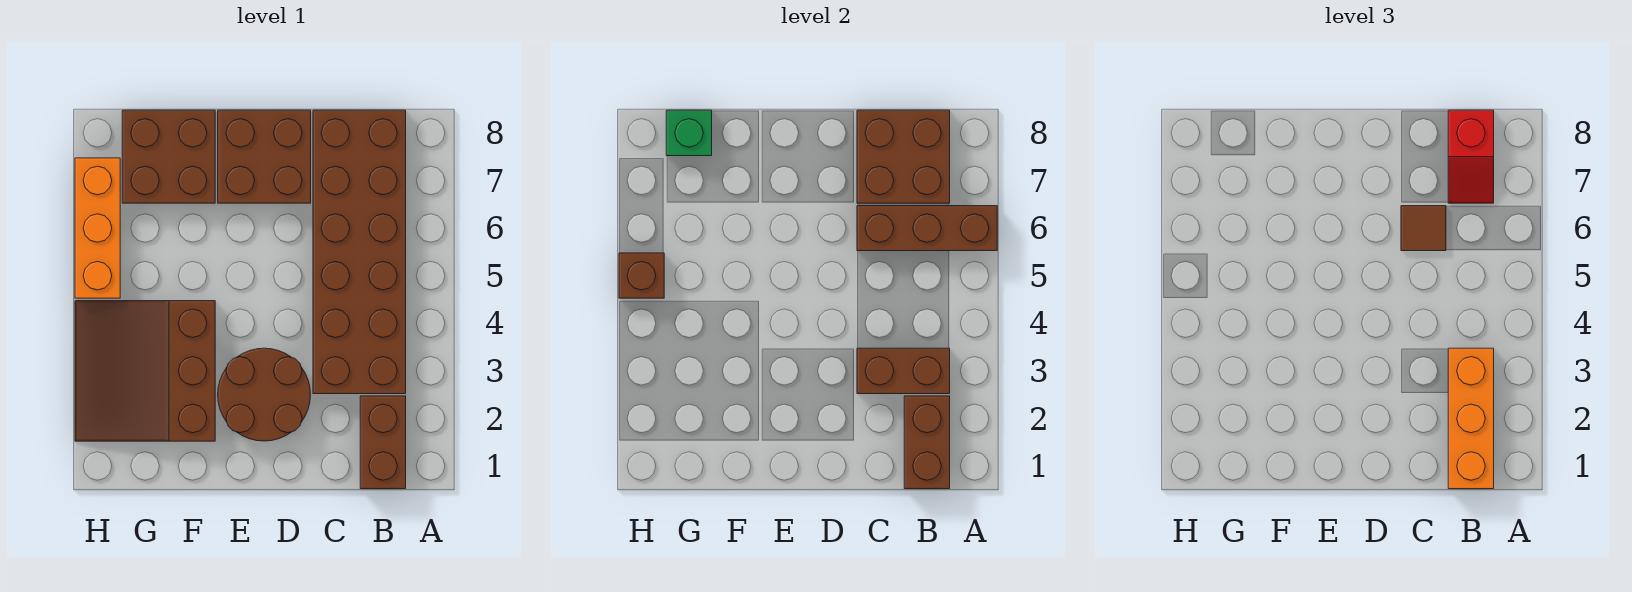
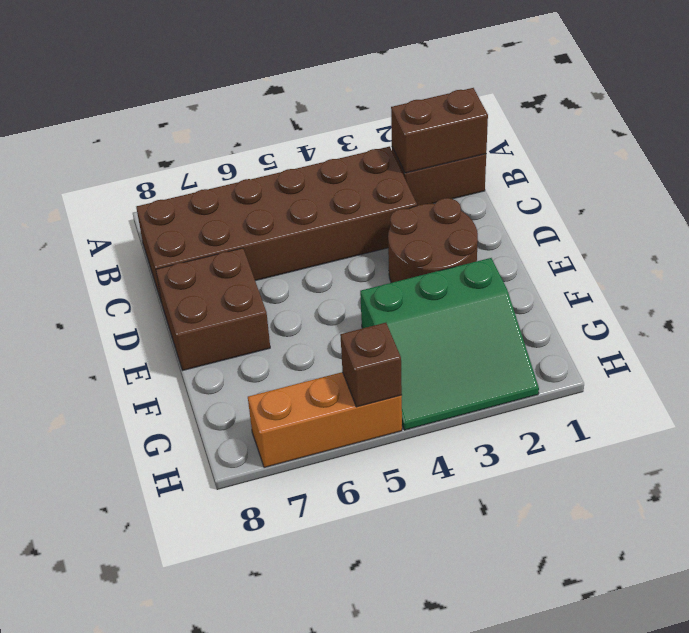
green 3x3 slope [360,258,539,430] -> brown 3x3 slope [75,301,215,441]
none -> brown 2x2 brick [122,110,215,203]
none -> brown 1x3 brick [857,206,997,251]
none -> brown 1x2 brick [857,348,950,394]

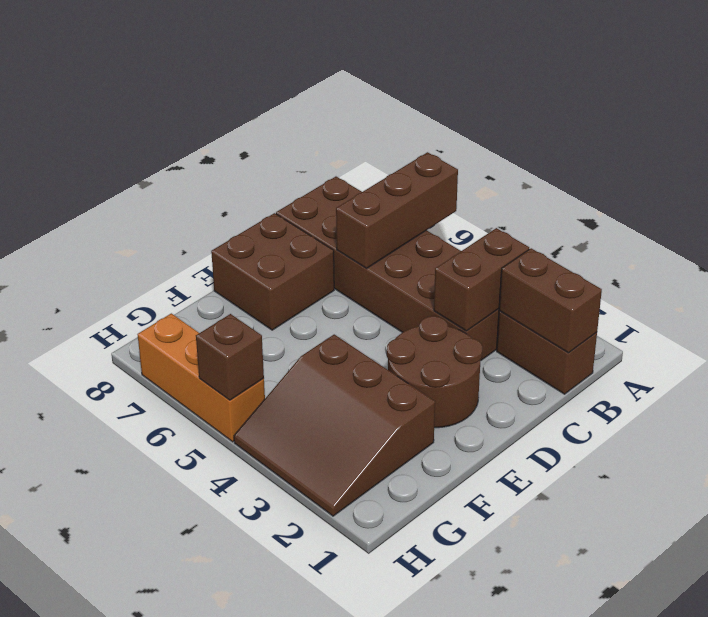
none -> brown 2x2 brick [122,110,215,203]
none -> brown 2x2 brick [857,110,950,203]
none -> green 1x1 brick [666,110,712,156]

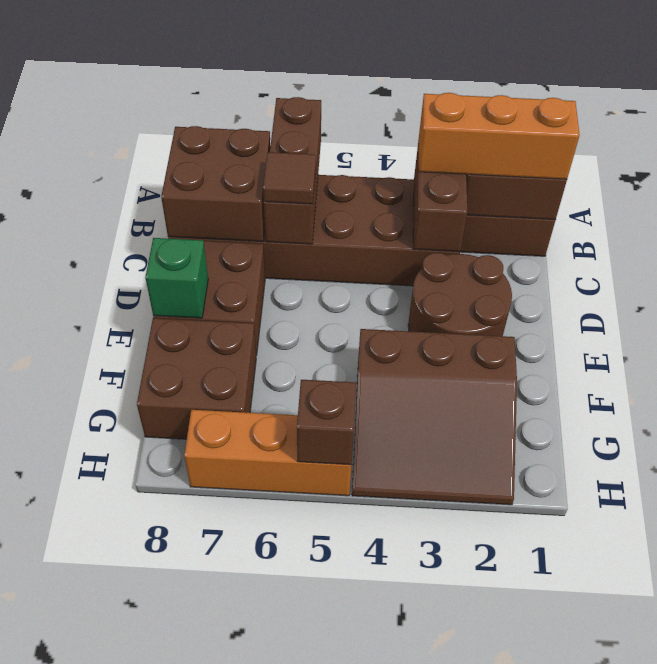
green 1x1 brick [145,238,208,318] -> green 1x1 brick moved to [666,110,712,156]
none -> red 1x2 slope [1448,110,1494,203]

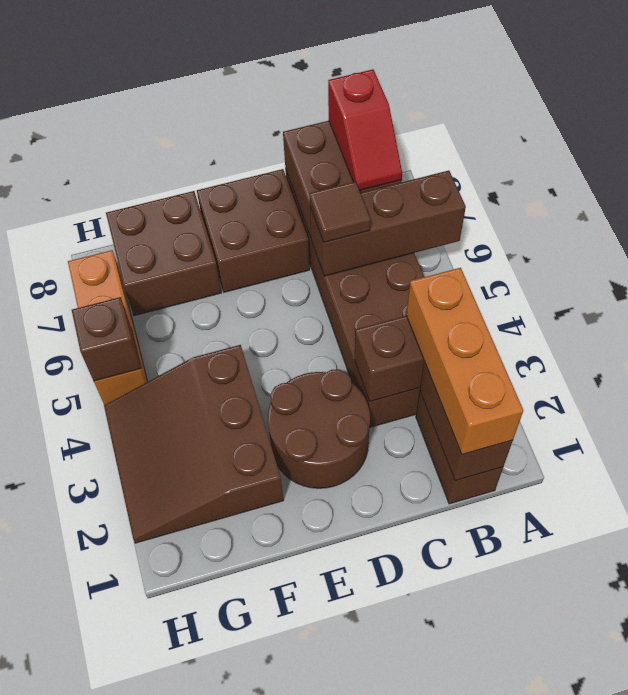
none -> green 1x1 brick [666,110,712,156]

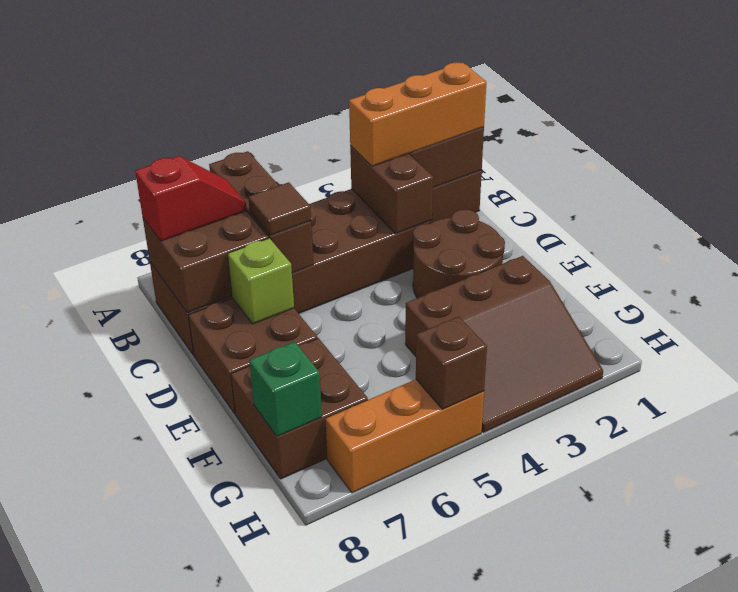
lime 1x1 brick [228,238,294,324] -> none

